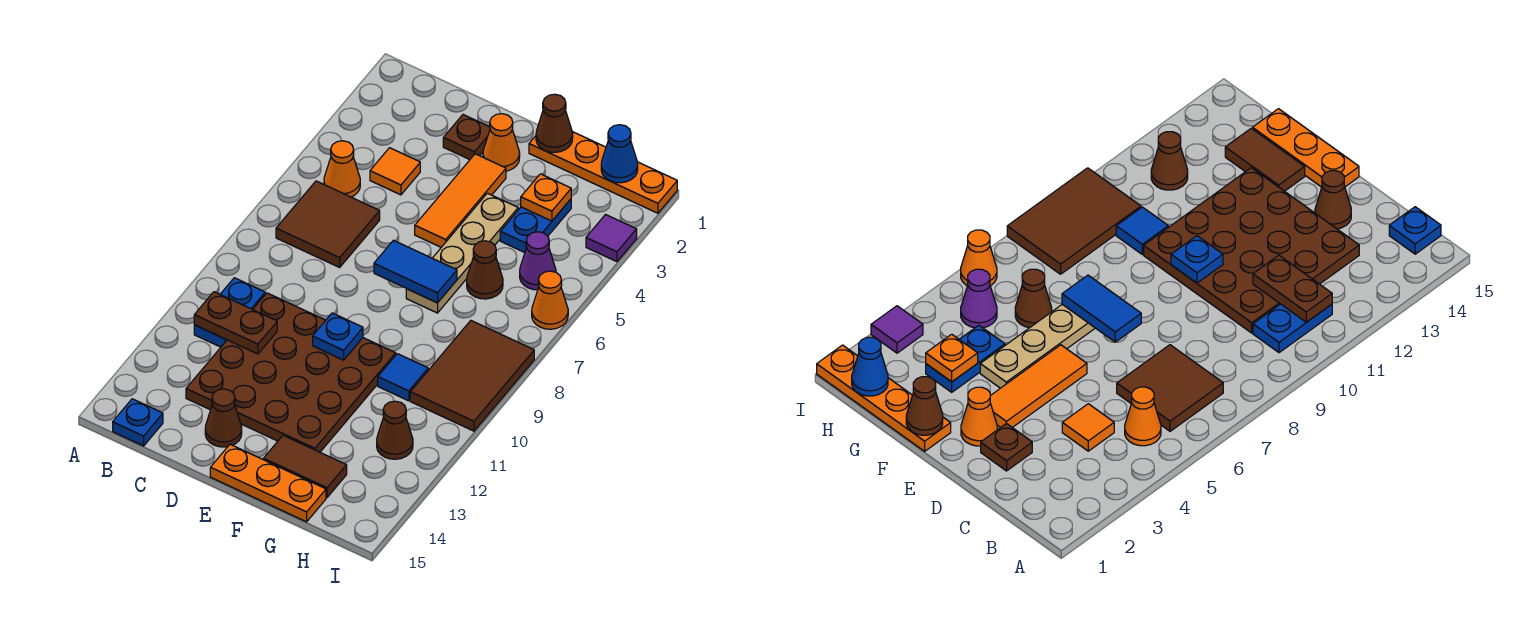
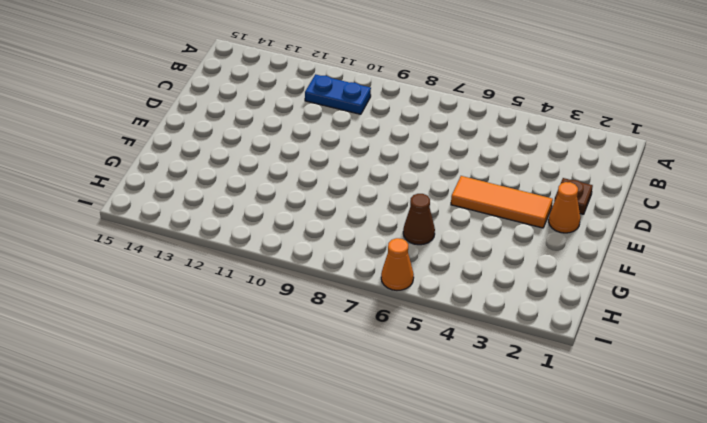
none -> orange 1x1 cone [324,141,360,197]
none -> brown 2x2 tile [276,181,380,267]
none -> blue 1x1 plate [113,399,163,446]

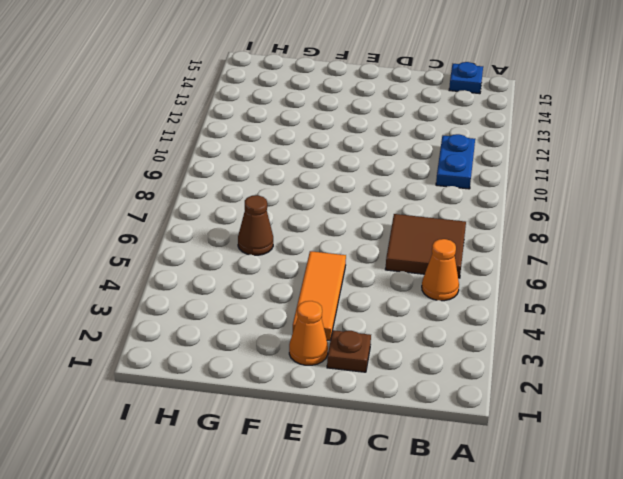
none -> orange 1x1 tile [370,148,420,195]
none -> brown 4x4 plate [186,293,396,452]
none -> brown 1x1 cone [205,389,242,447]

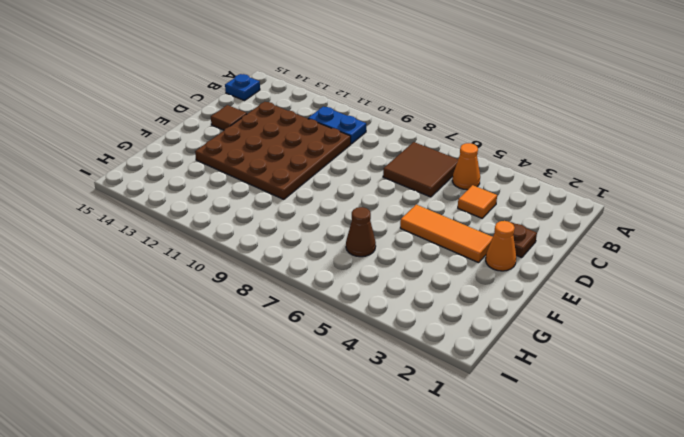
brown 1x1 tile [211,105,247,130] -> brown 1x1 cone [205,389,242,447]
none -> orange 1x3 plate [210,444,326,522]
none -> orange 1x4 plate [529,132,677,213]
none -> tan 1x4 plate [406,193,518,313]

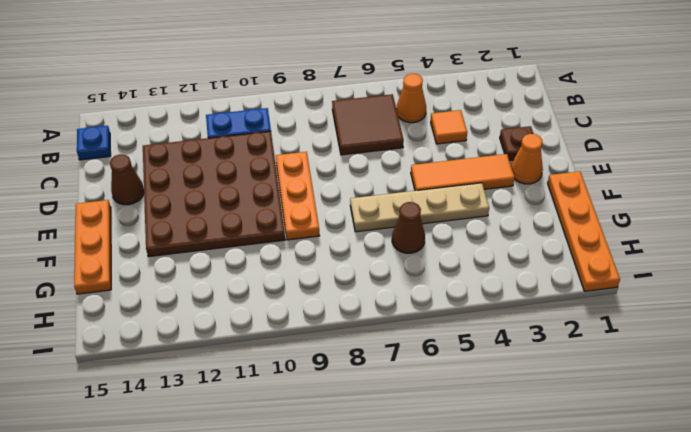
orange 1x3 plate [276,152,319,240] -> none
none -> brown 1x2 tile [263,435,347,498]
none -> blue 1x2 plate [500,199,571,253]
none -> blue 1x1 tile [378,354,428,401]

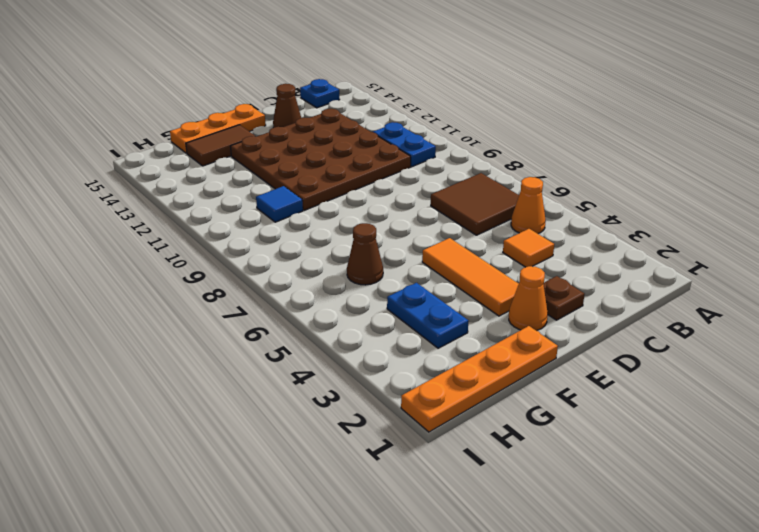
none -> tan 1x4 plate [406,193,518,313]
none -> purple 1x1 cone [520,232,556,290]
none -> brown 2x3 tile [410,321,534,431]

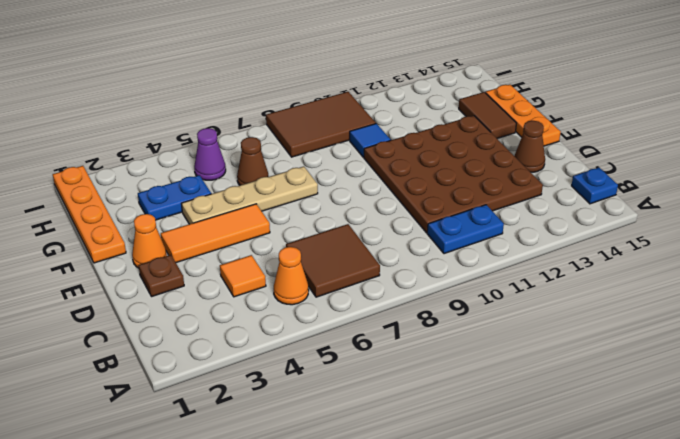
none -> brown 1x1 cone [377,401,413,459]
none -> purple 1x1 tile [586,215,637,262]
none -> orange 1x1 cone [532,271,568,329]

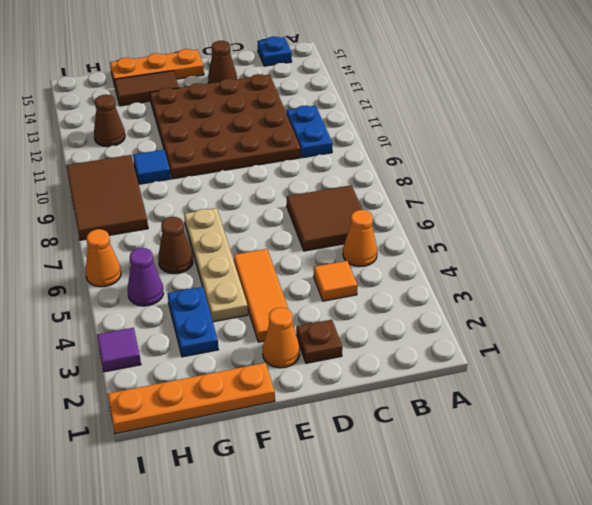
none -> brown 1x2 plate [194,292,277,354]
none -> blue 1x2 tile [374,240,457,303]
none -> blue 1x1 plate [313,313,363,360]

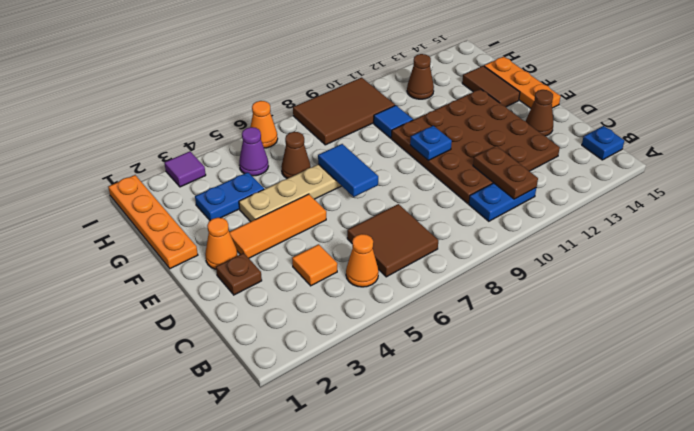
none -> brown 1x1 cone [536,94,573,152]
none -> orange 1x1 plate [521,174,571,221]
none -> blue 1x1 cone [601,125,638,183]

